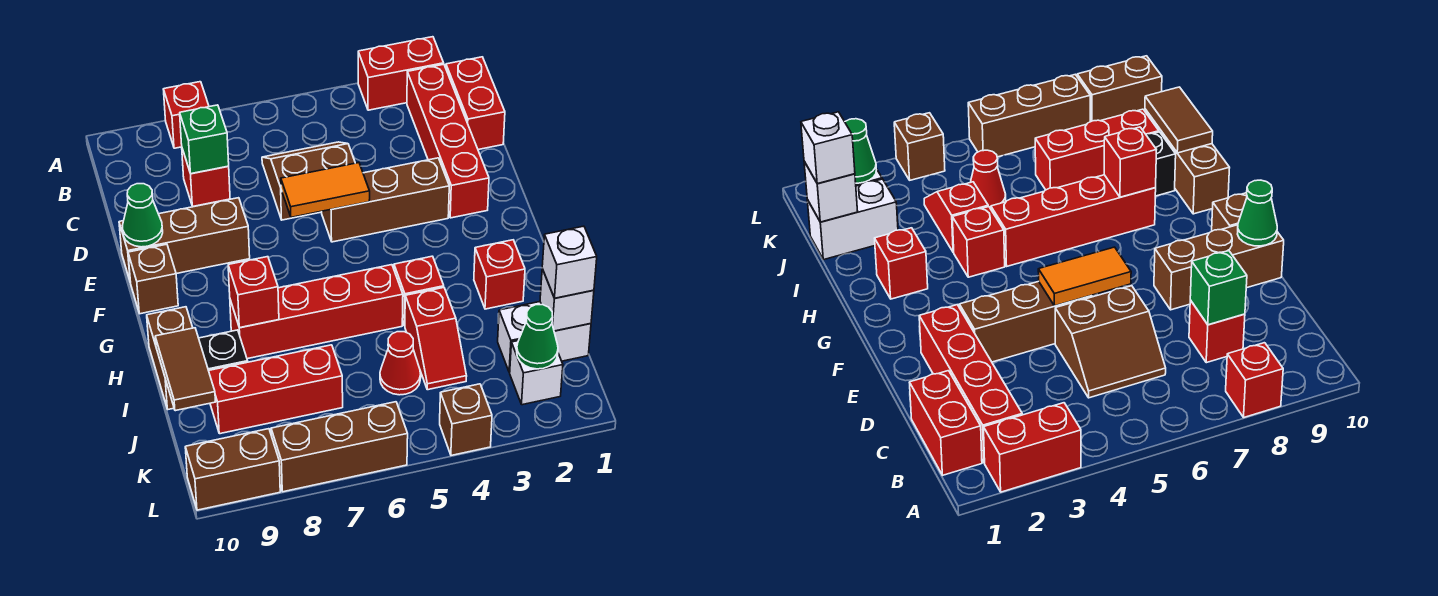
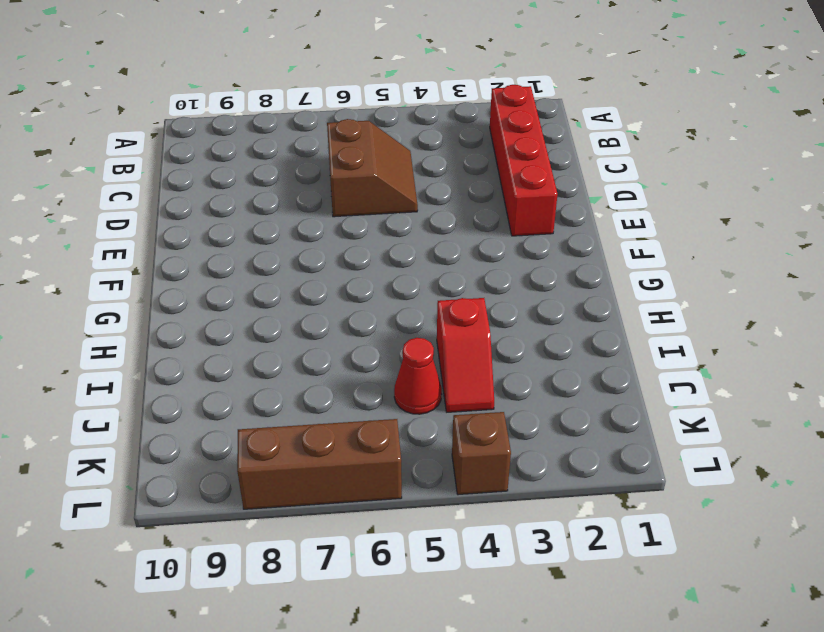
brown 2x2 slope [327,119,418,217] -> brown 2x2 slope turned to [262,142,355,220]
none -> red 1x2 brick [358,37,444,110]
none -> red 1x1 brick [163,82,209,148]
none -> red 1x2 brick [446,57,505,150]
none -> red 1x1 brick [182,149,230,206]

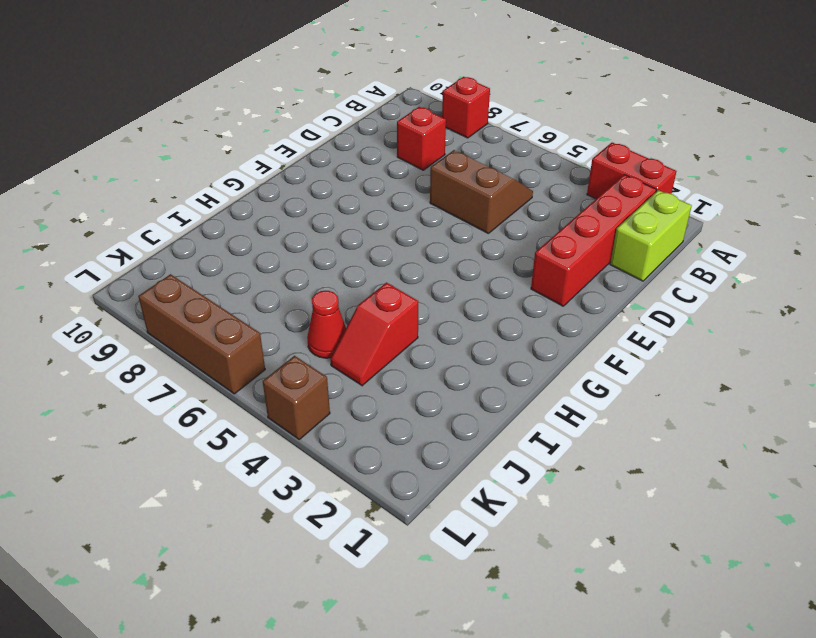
lime 1x2 brick [610,190,692,281] -> red 1x2 brick [446,57,505,150]
none -> brown 1x3 brick [322,158,449,242]
none -> brown 1x3 brick [119,198,250,283]
none -> brown 1x1 brick [128,244,178,314]
none -> red 1x1 brick [474,240,525,309]

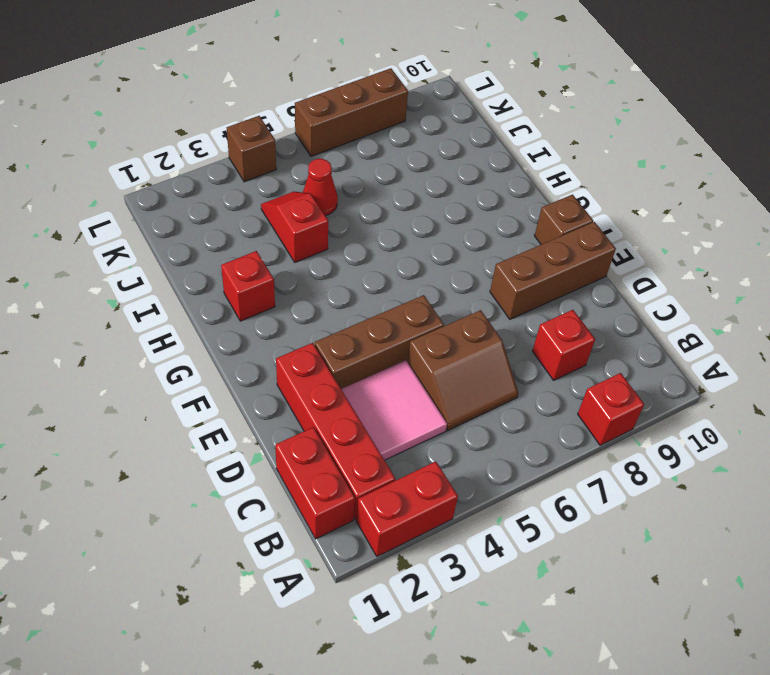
pink 2x2 tile [341,360,447,460] -> none
none -> red 1x1 brick [394,256,444,326]
none -> red 1x4 brick [230,265,403,359]
none -> brown 1x2 brick [147,307,193,409]
none -> black 1x1 brick [199,330,248,370]

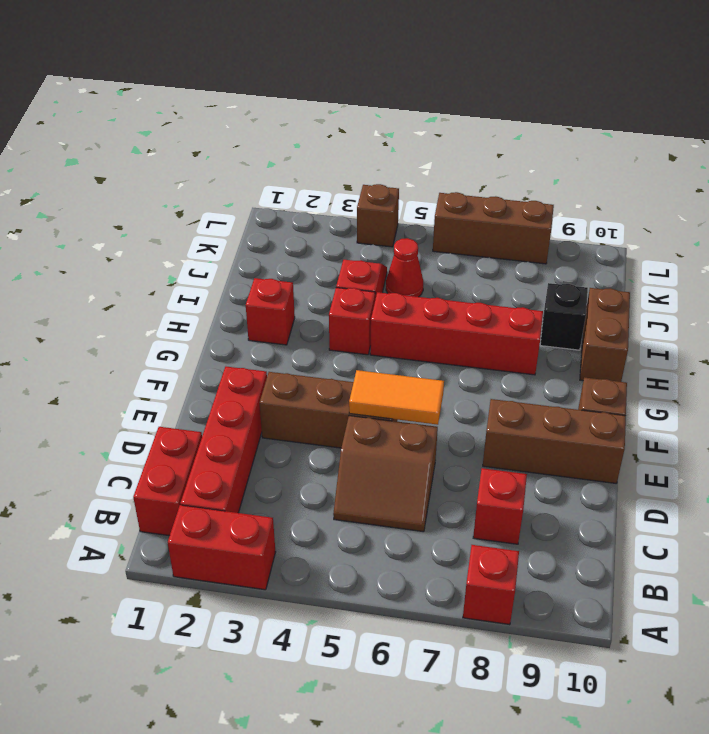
none -> white 1x2 brick [498,302,591,372]
none -> red 1x3 brick [209,345,343,434]
none -> white 1x1 brick [510,341,563,405]
none -> brown 1x2 brick [185,429,280,510]

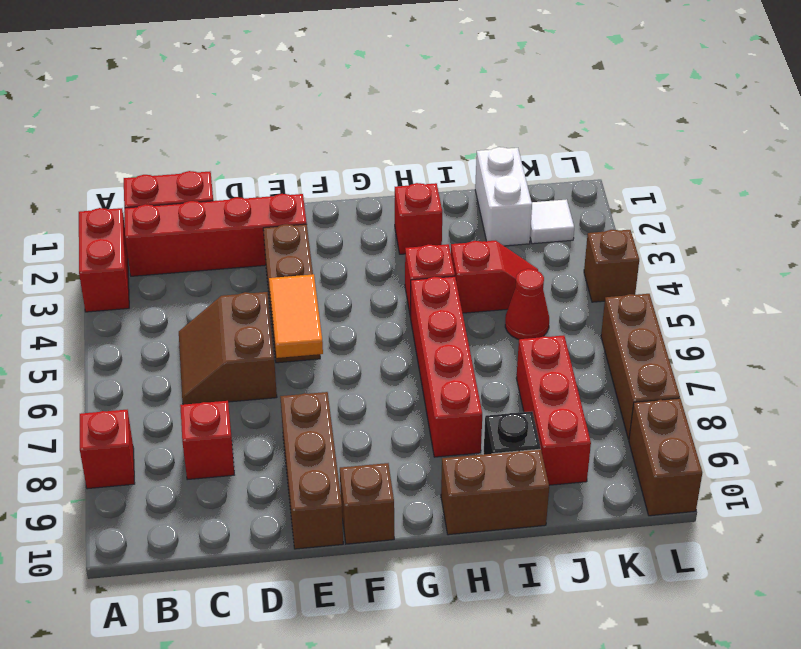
white 1x1 tile [530,199,574,244] -> white 1x1 brick [510,341,563,405]
none -> green 1x1 brick [180,105,229,174]
none -> green 1x1 cone [123,184,163,247]
none -> red 1x1 brick [228,257,279,328]
none -> brown 1x2 tile [155,328,215,411]

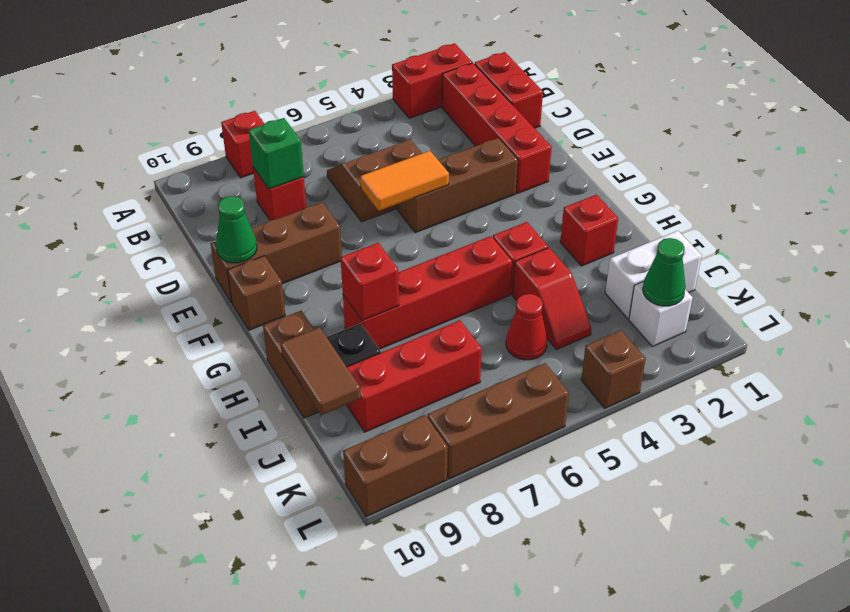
none -> white 1x1 brick [540,269,594,331]
none -> white 1x1 brick [542,226,597,298]

